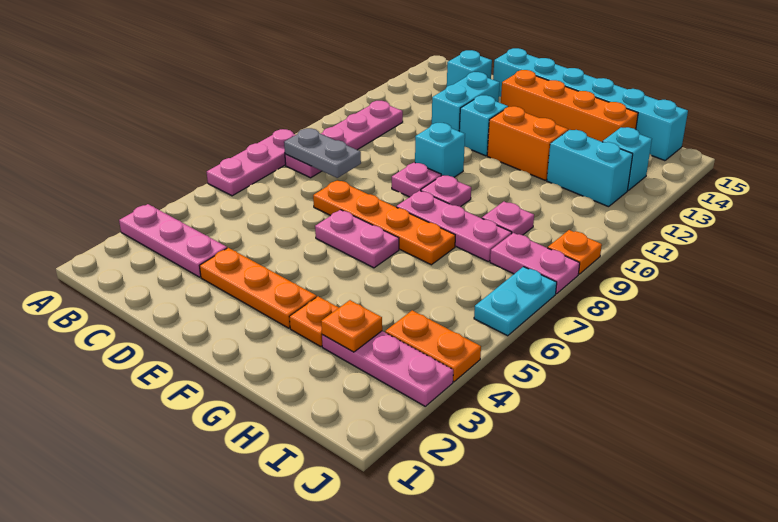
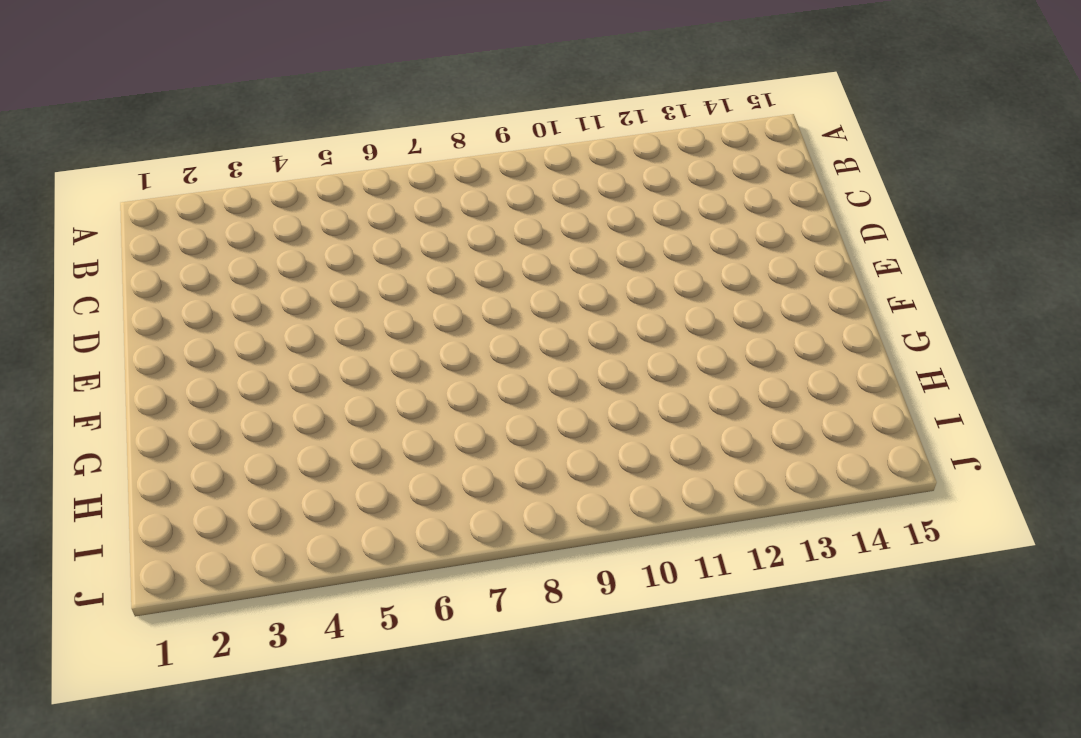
none -> pink 1x3 plate [119,204,227,277]
none -> pink 1x3 plate [207,129,295,196]
none -> pink 1x4 plate [285,101,403,178]

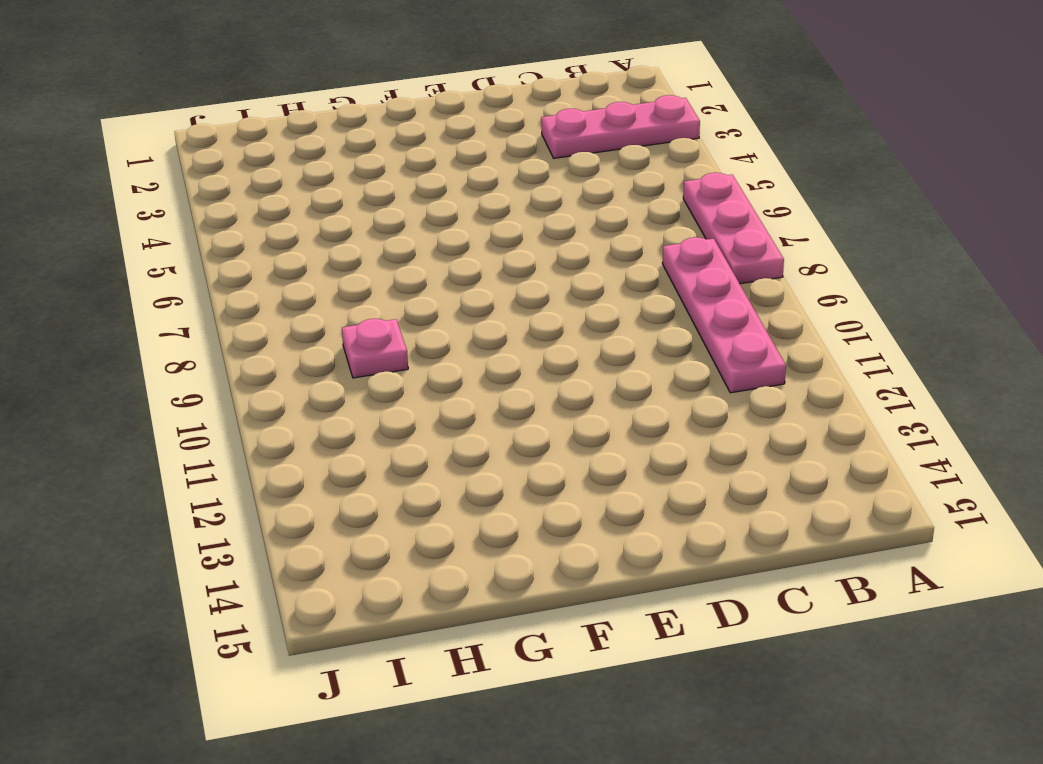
none -> cyan 1x1 brick [447,50,492,86]
none -> orange 1x3 plate [200,248,317,328]
none -> orange 1x4 plate [313,180,455,265]

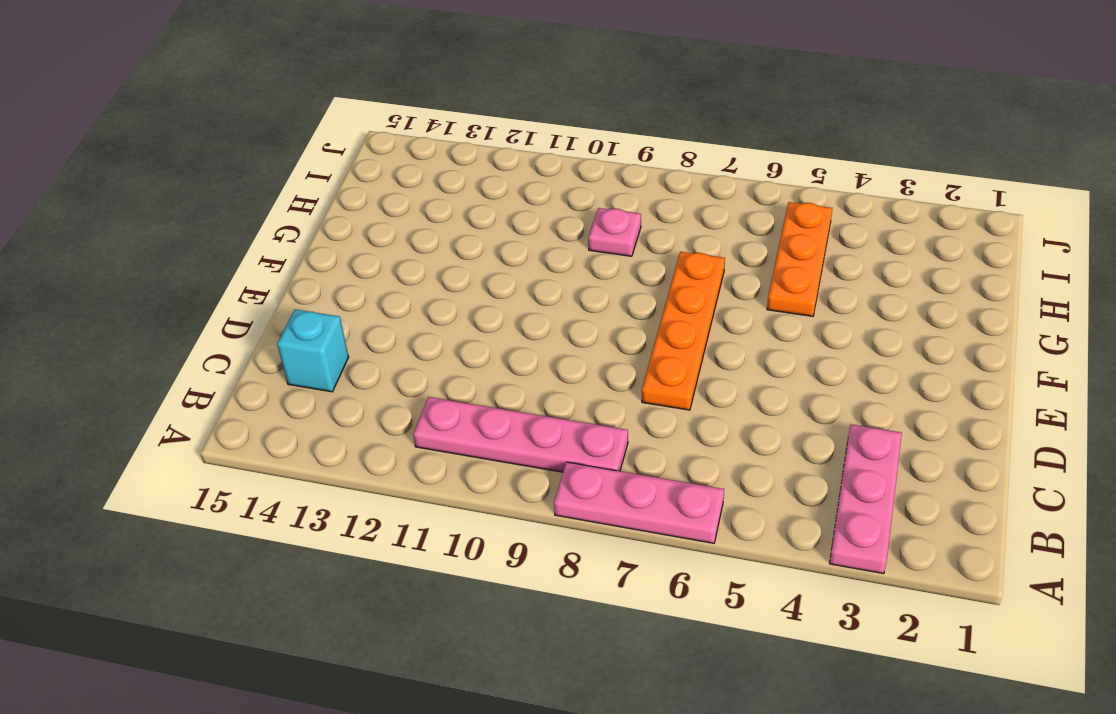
orange 1x3 plate [767,202,832,316] -> orange 1x3 plate moved to [200,248,317,328]
none -> cyan 1x2 brick [432,72,500,131]
none -> cyan 1x6 brick [493,48,688,161]
none -> pink 1x2 plate [315,210,399,268]

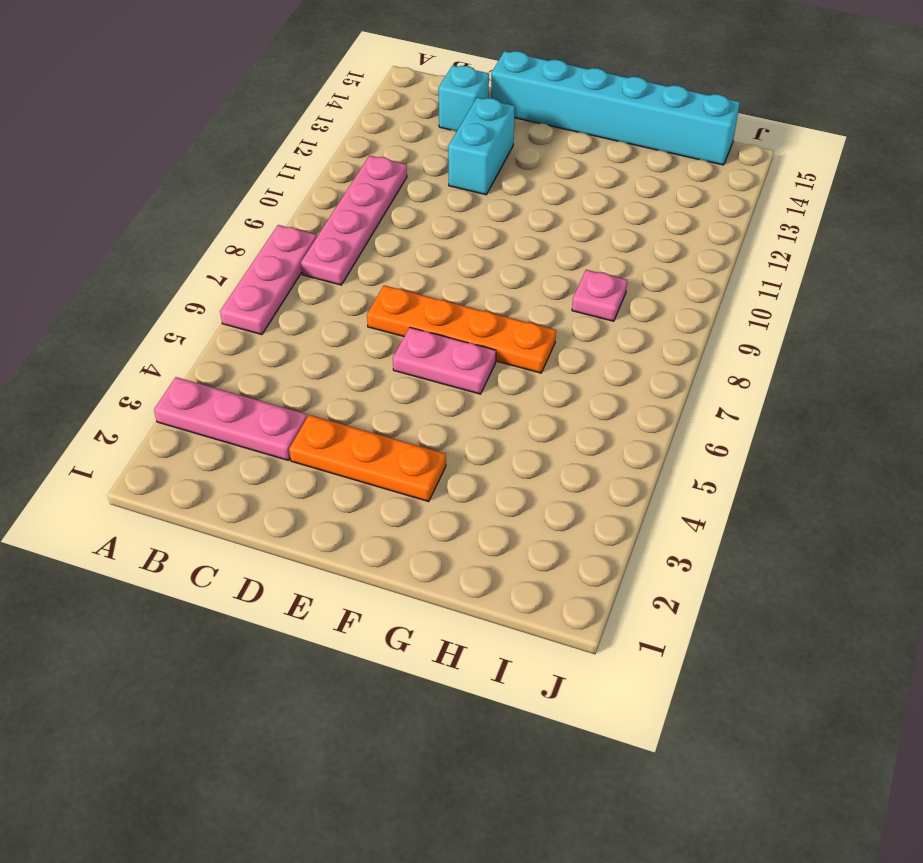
none -> pink 1x1 plate [392,162,441,197]
none -> cyan 1x1 brick [415,123,465,177]
none -> cyan 1x1 brick [459,95,508,156]

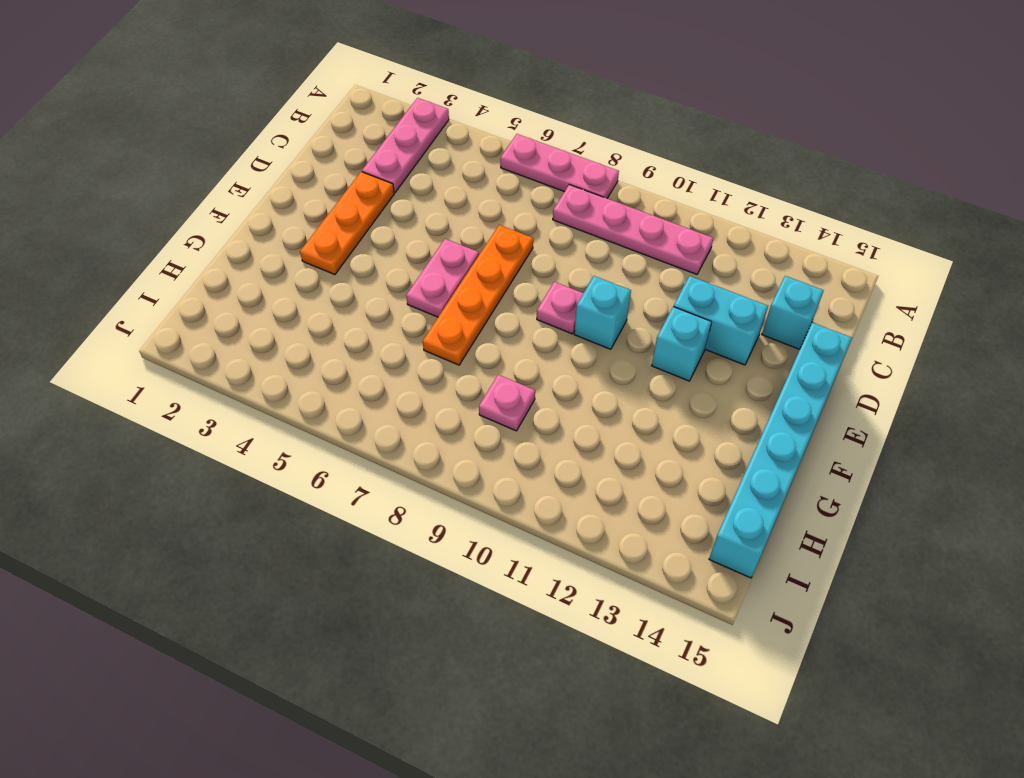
none -> orange 1x4 brick [501,70,638,142]
none -> pink 1x3 plate [396,191,512,262]
none -> pink 1x1 plate [421,175,471,207]

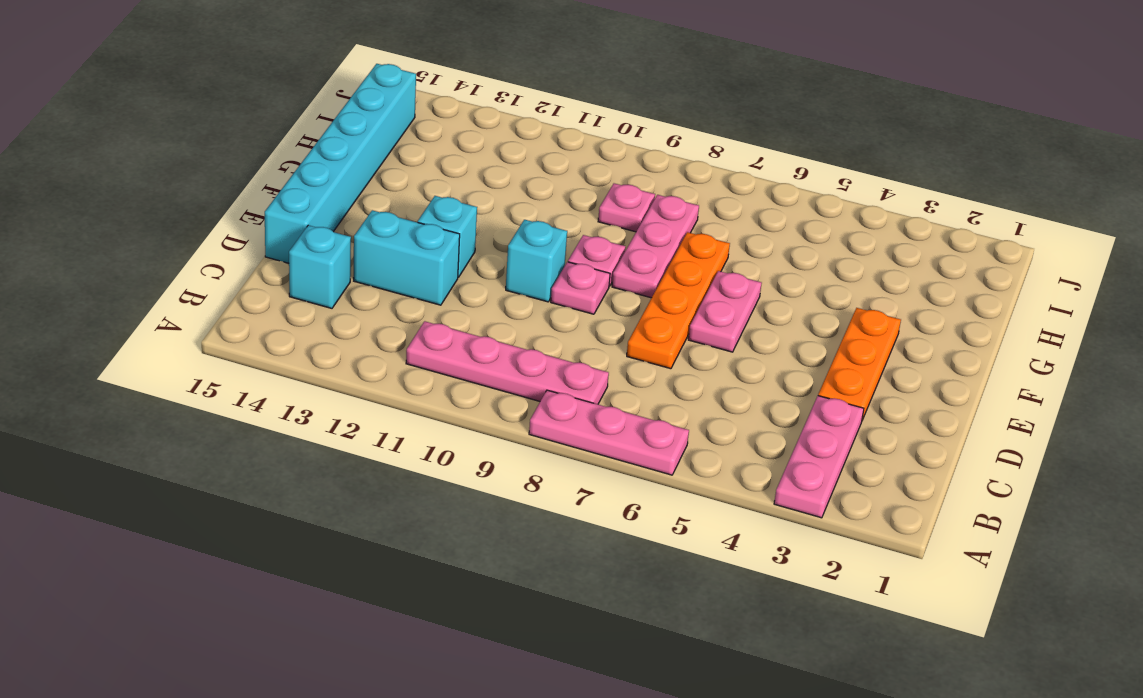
none -> orange 1x4 brick [501,70,638,142]
none -> orange 1x2 brick [487,106,568,180]
none -> orange 1x1 plate [289,296,339,347]

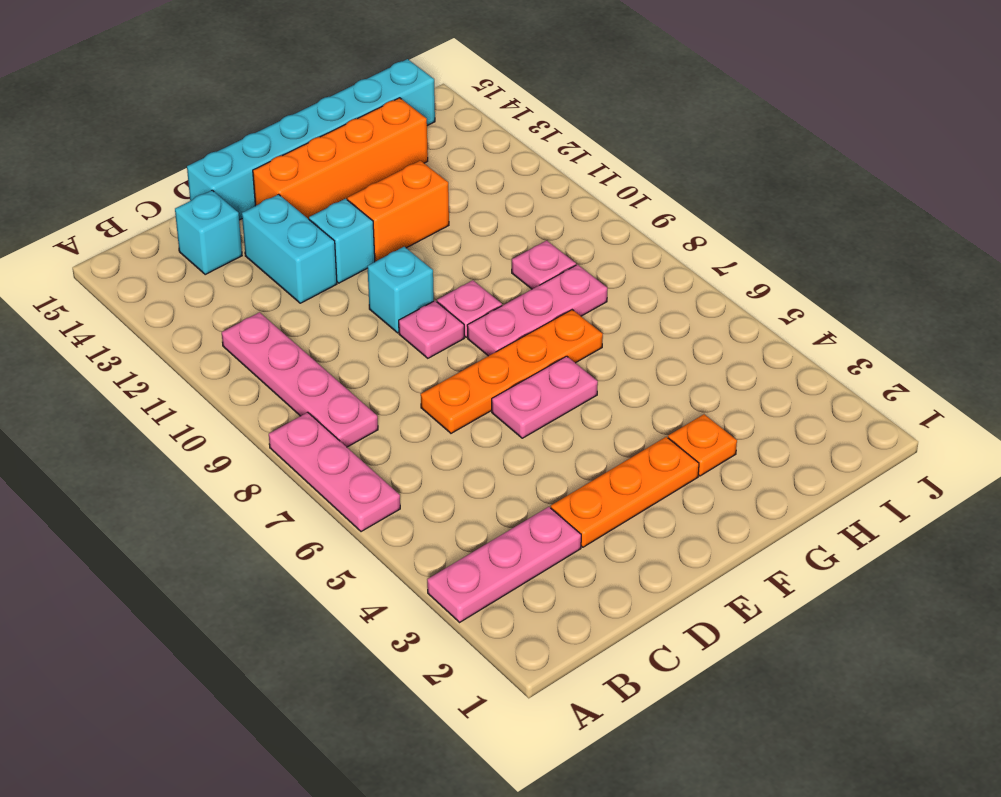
none -> pink 1x3 plate [322,331,453,406]
none -> cyan 1x2 brick [547,130,633,207]
none -> orange 1x2 plate [385,310,481,382]

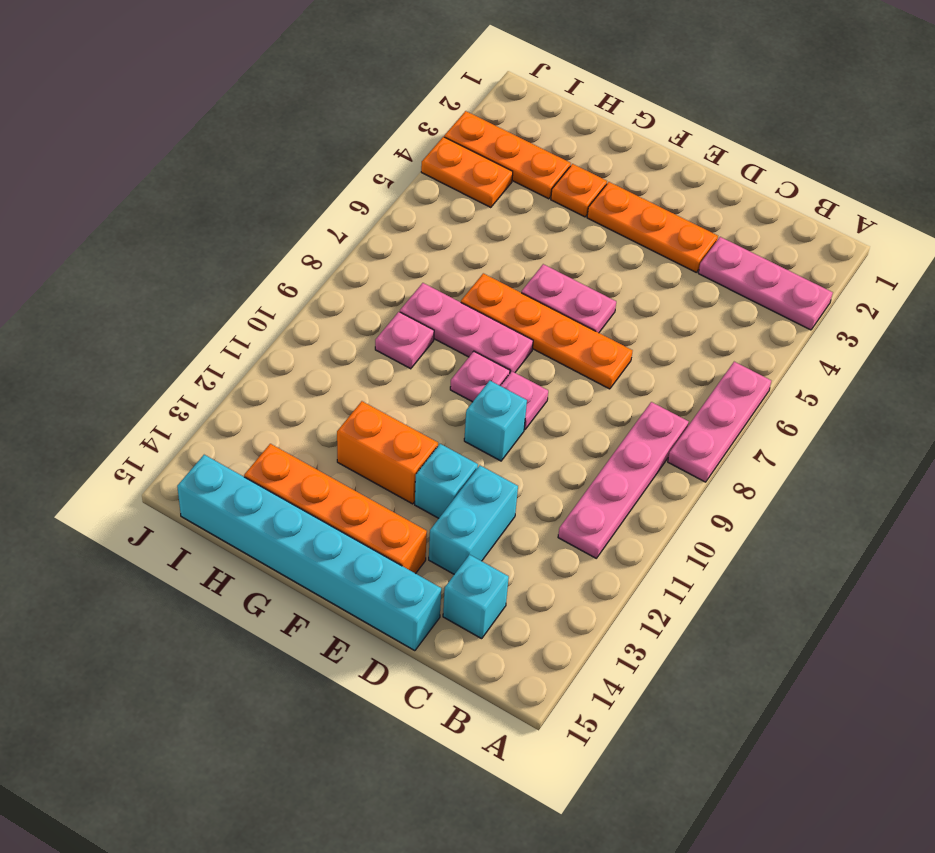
orange 1x3 plate [444,111,571,199] -> pink 1x3 plate [322,331,453,406]
none -> cyan 1x2 brick [547,130,633,207]
none -> pink 1x2 plate [490,233,580,294]
none -> cyan 1x1 brick [602,127,652,190]

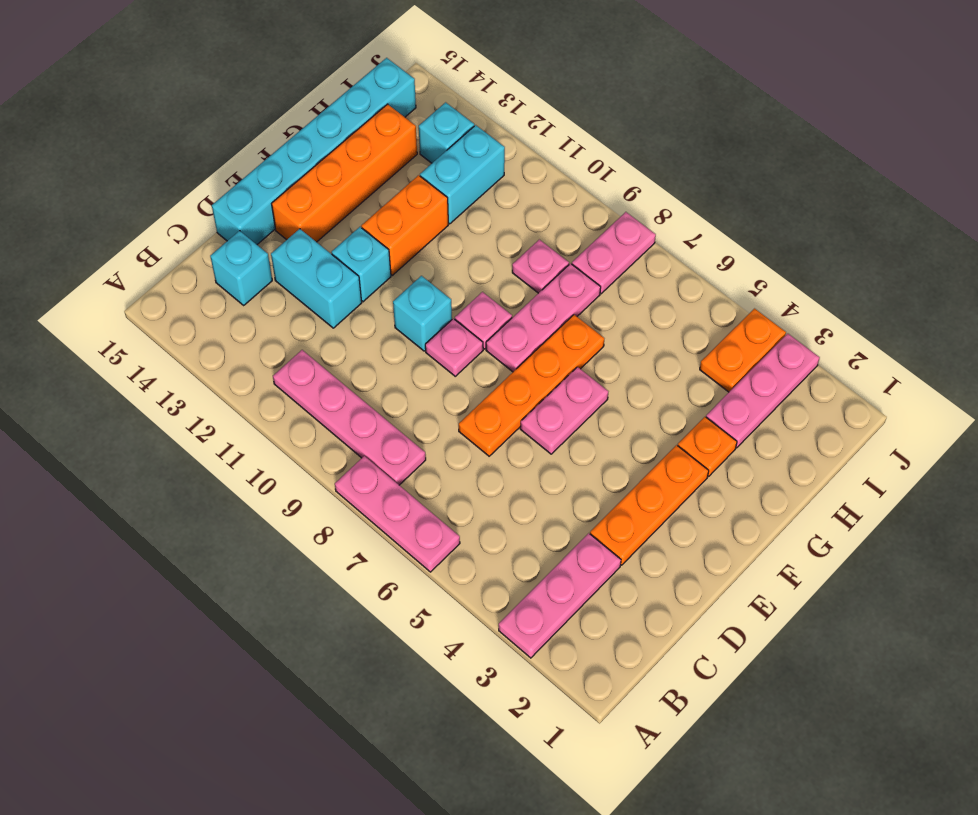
none -> cyan 1x2 plate [474,267,557,336]
none -> orange 1x1 plate [548,230,602,274]
none -> grey 1x2 plate [284,128,361,178]

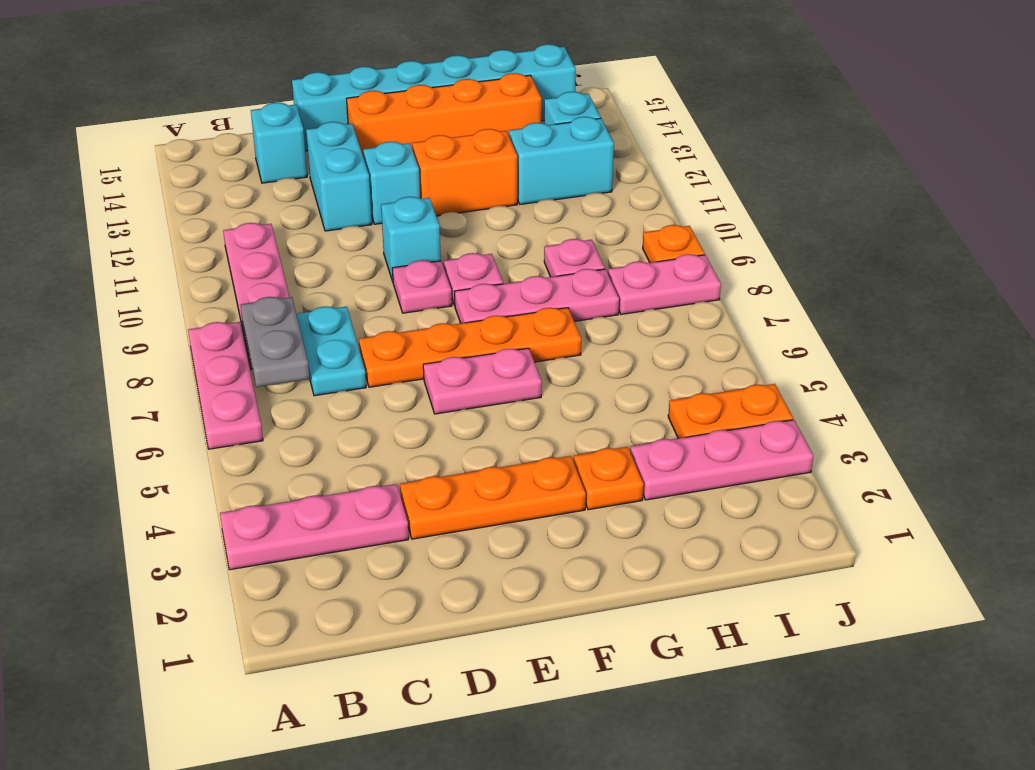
grey 1x2 plate [241,297,310,387] -> grey 1x2 plate turned to [284,128,361,178]
cyan 1x2 plate [296,306,366,396] -> cyan 1x2 plate moved to [474,267,557,336]
none -> orange 1x1 plate [321,300,382,352]

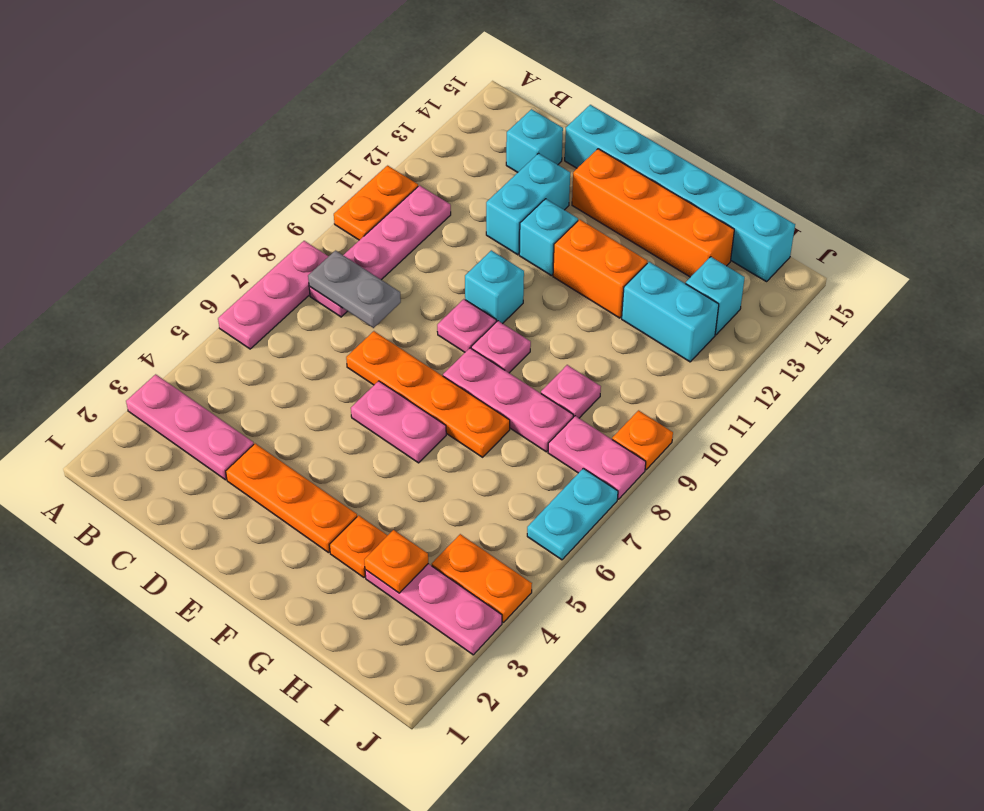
orange 1x2 plate [334,166,418,240] -> none

